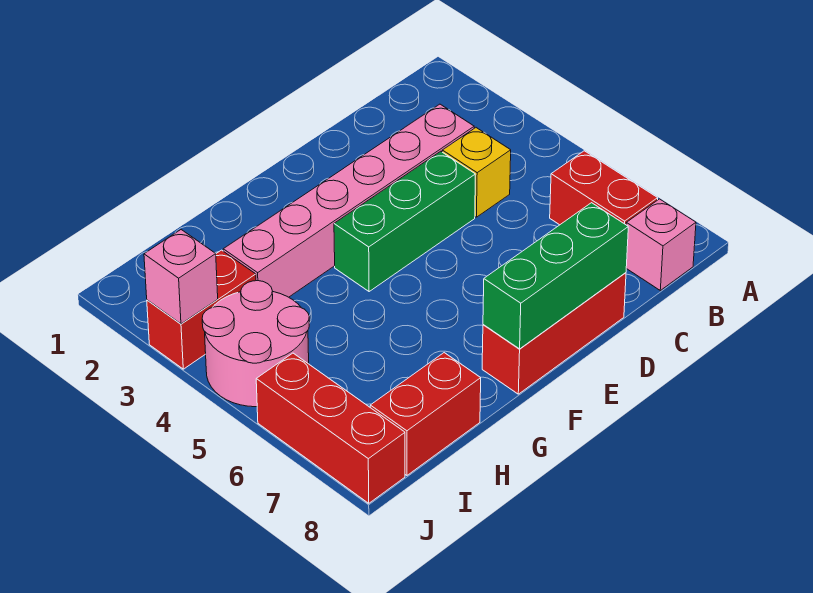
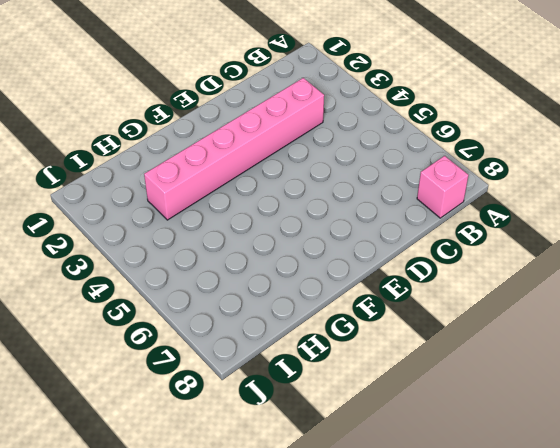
none -> red 1x2 brick [550,151,658,225]
none -> yellow 1x1 brick [442,128,511,217]
none -> green 1x3 brick [334,151,475,291]

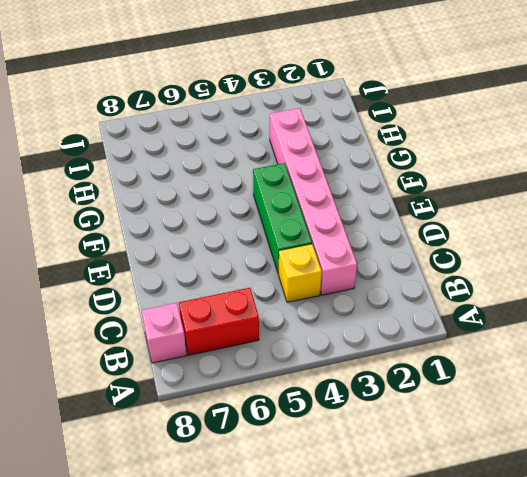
none -> red 1x3 brick [482,273,626,394]
none -> red 1x2 brick [370,353,481,475]
none -> red 1x2 brick [147,250,256,369]

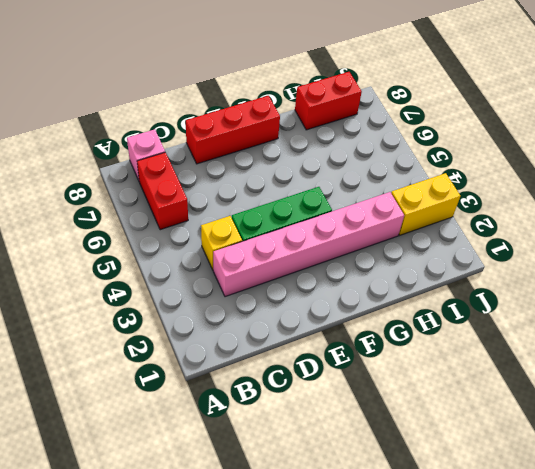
yellow 1x2 brick [391,173,460,235] -> red 1x2 brick [147,250,256,369]
none -> pink 2x2 round brick [202,281,309,407]
none -> red 1x3 brick [256,353,405,503]
none -> green 1x3 brick [483,203,628,349]

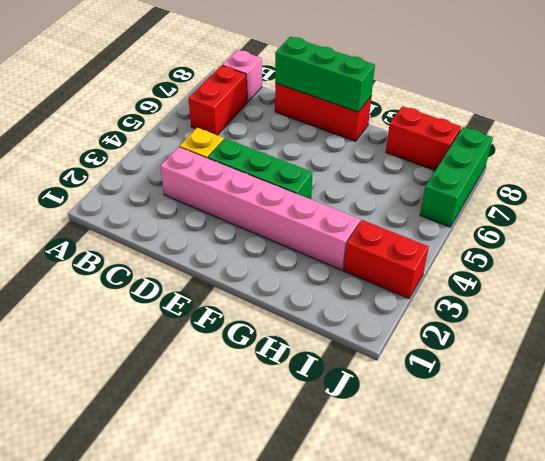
green 1x3 brick [420,127,493,227] -> red 1x3 brick [256,353,405,503]
none -> pink 2x2 round brick [202,281,309,407]
none -> pink 1x1 brick [144,230,218,324]

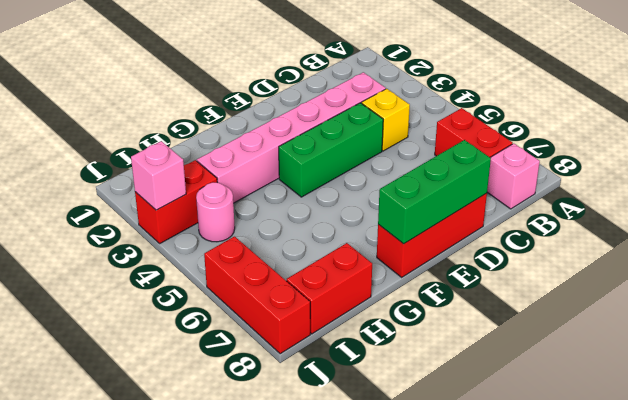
pink 1x1 round brick [196,183,235,242] -> pink 2x2 round brick [202,281,309,407]

